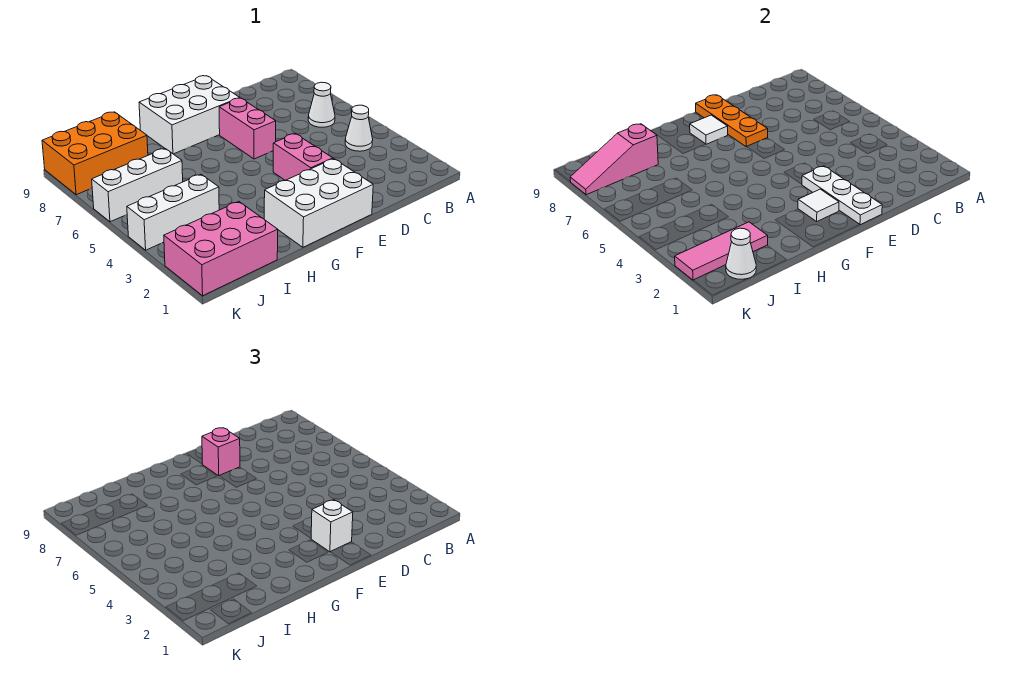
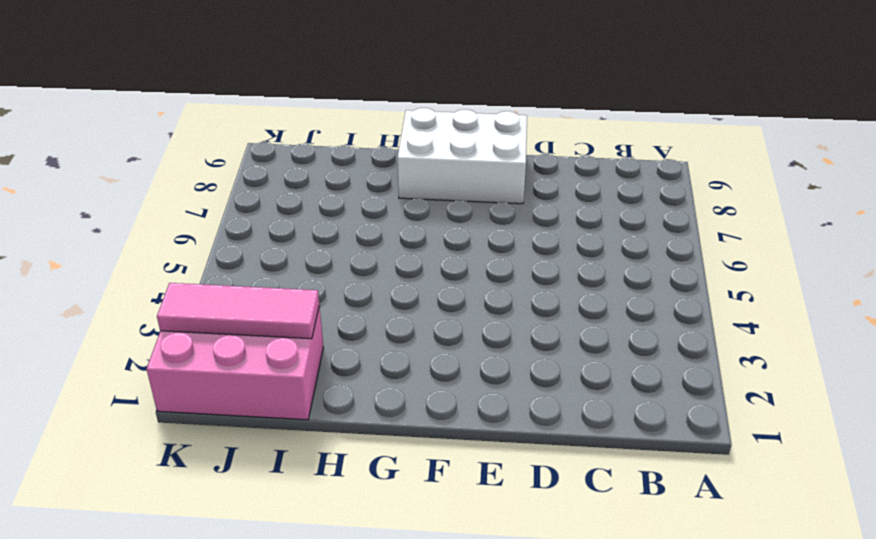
none -> white 1x1 cone [345,105,373,151]
none -> white 1x1 cone [308,82,335,127]
none -> white 2x3 brick [264,159,373,247]

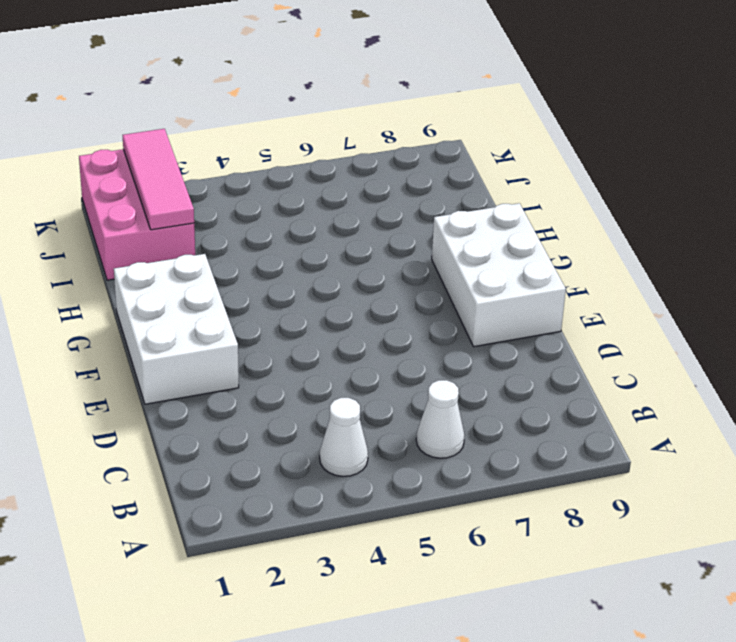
none -> pink 1x2 brick [273,134,333,180]
none -> pink 1x2 brick [219,98,276,159]
none -> white 1x3 brick [127,174,219,250]

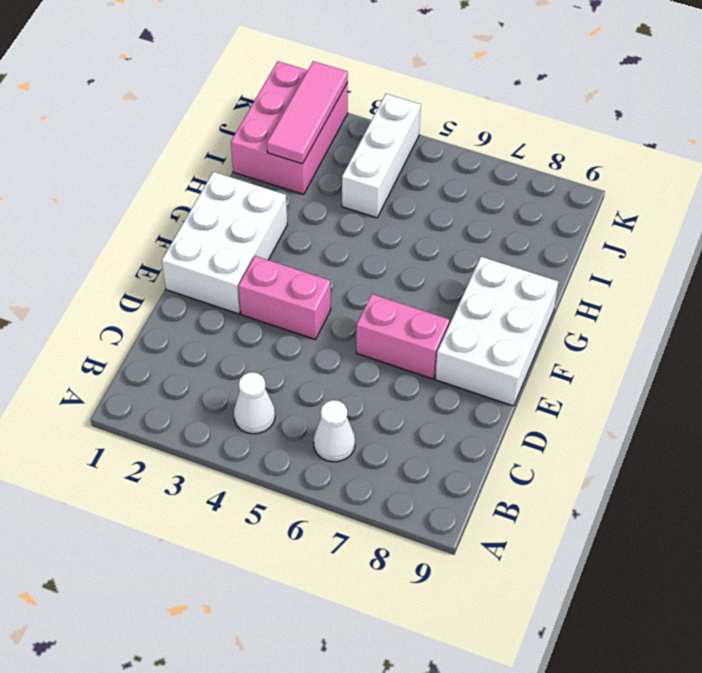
none -> white 1x3 brick [92,149,183,222]
none -> orange 2x3 brick [42,112,148,195]
none -> white 1x3 plate [802,166,882,225]

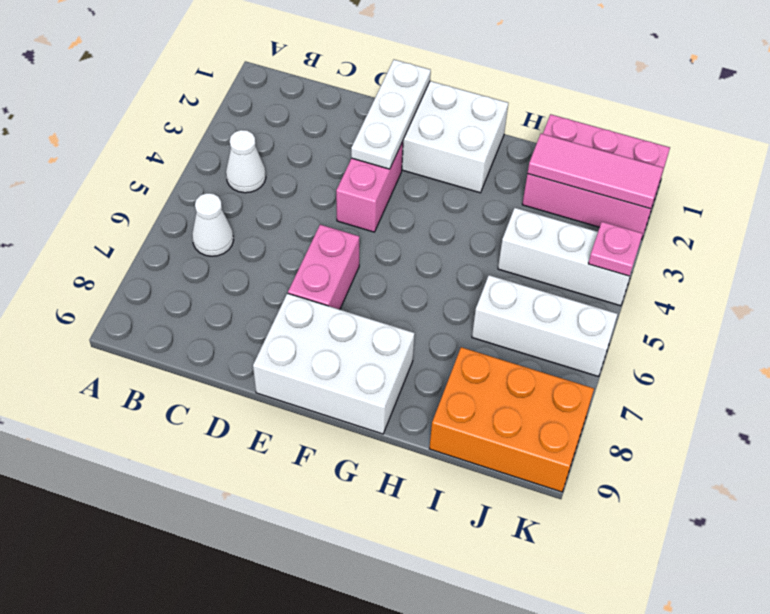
pink 1x1 plate [588,222,643,276] -> none
none -> orange 1x3 plate [696,95,768,147]
none -> white 1x1 tile [798,189,839,221]
none -> white 1x1 tile [690,115,728,144]

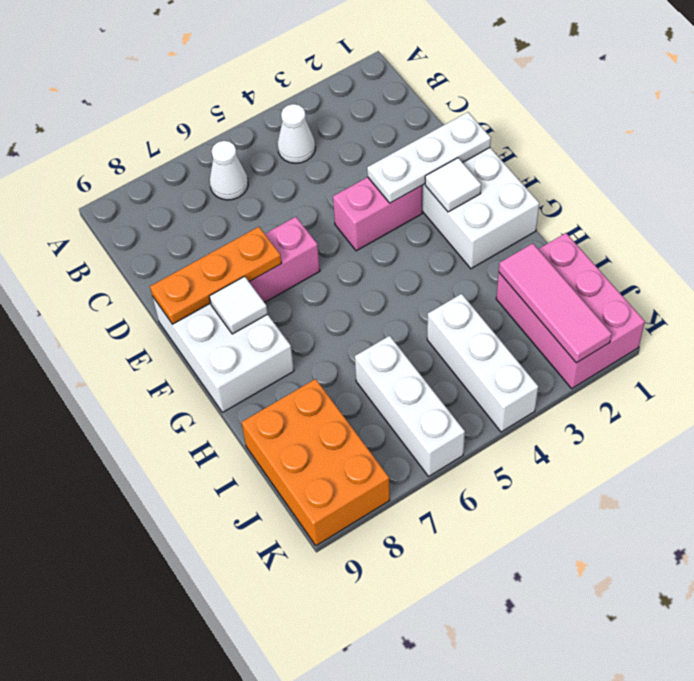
none -> pink 1x3 slope [570,124,658,195]
none -> white 1x1 cone [726,228,756,279]
none -> white 1x1 brick [311,500,353,552]

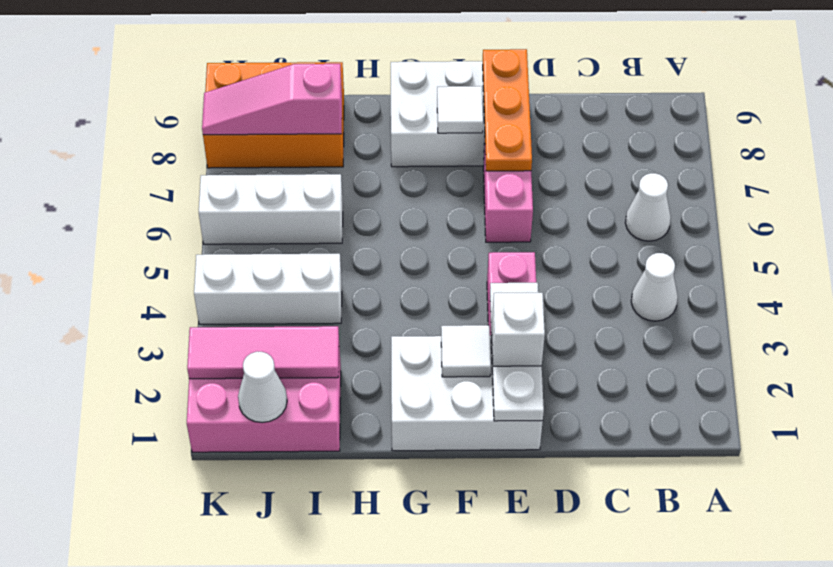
none -> pink 1x1 brick [202,428,240,476]

